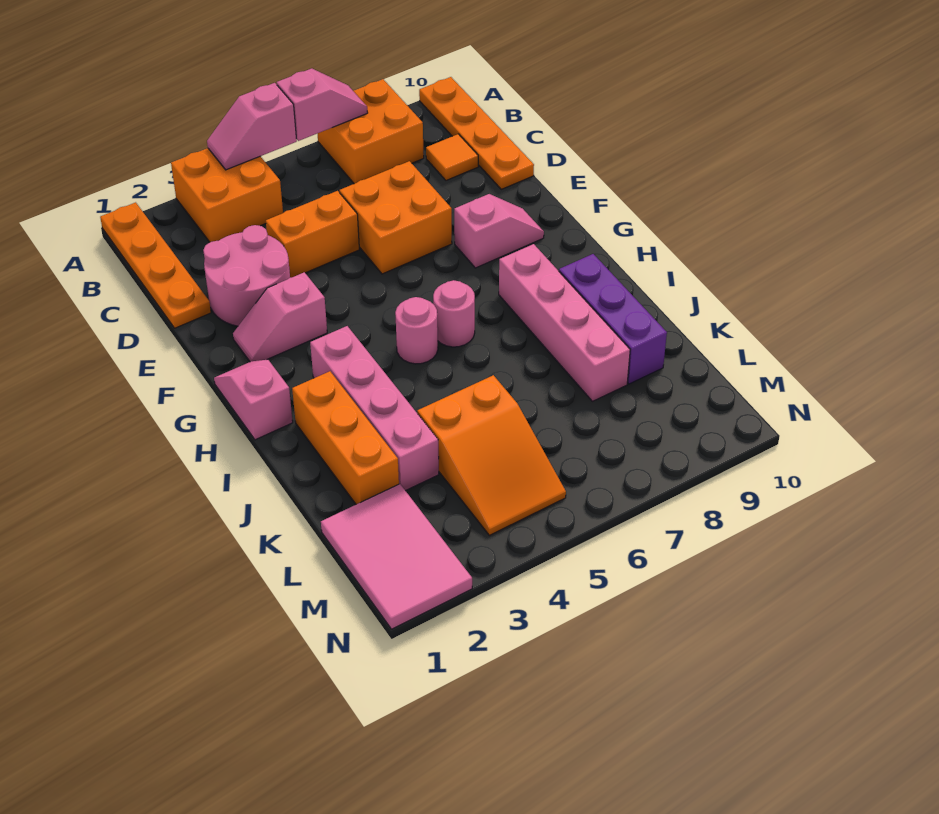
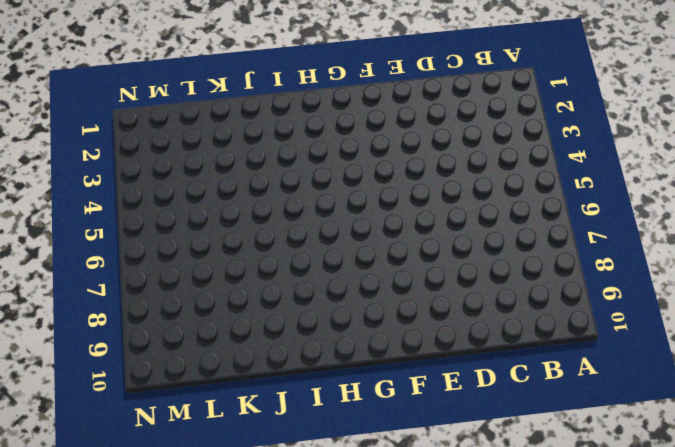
none -> orange 1x4 plate [100,202,211,328]
none -> orange 2x2 brick [171,148,283,242]
none -> orange 2x2 brick [318,79,424,184]

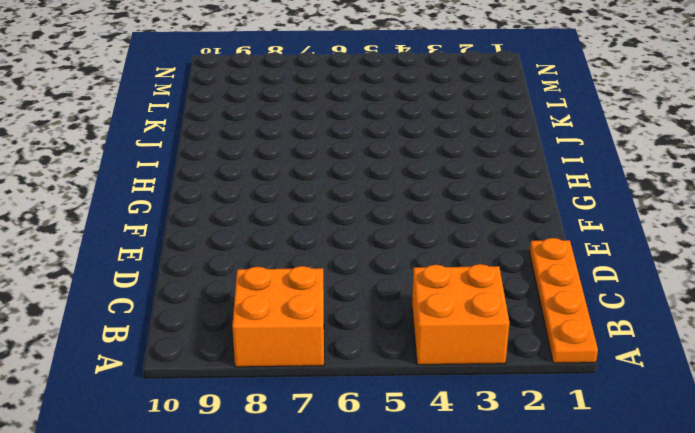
none -> orange 1x4 plate [419,77,534,189]
none -> orange 1x1 tile [426,134,478,180]
none -> pink 2x2 round brick [203,225,290,326]

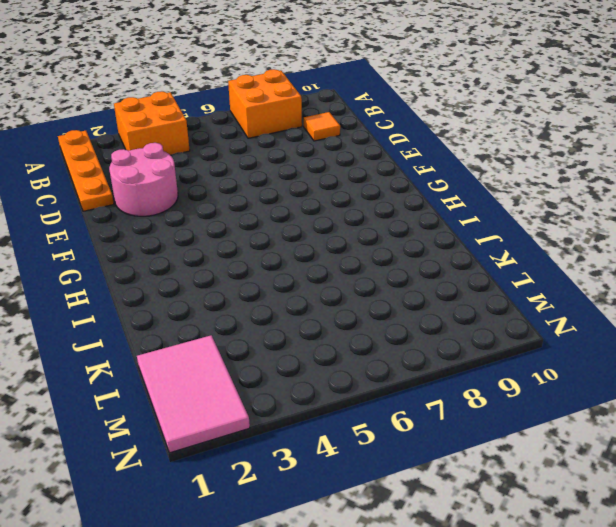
none -> orange 1x4 plate [419,77,534,189]
none -> orange 1x2 brick [266,191,359,278]
none -> orange 2x2 brick [340,161,452,274]

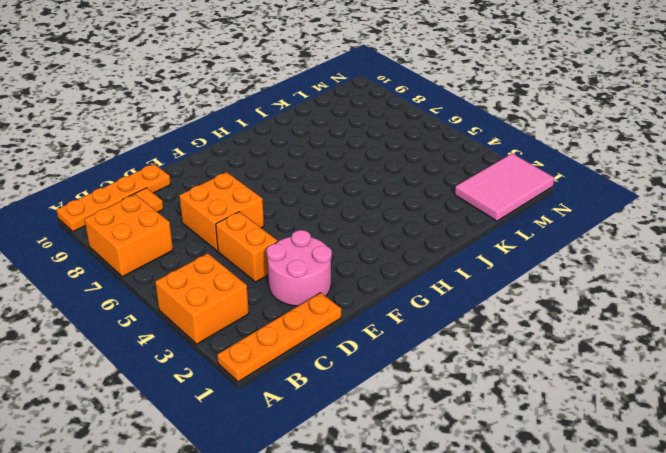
none -> pink 1x2 slope [233,272,327,362]
none -> pink 1x2 slope [454,194,544,268]
none -> pink 1x2 slope [214,360,293,440]

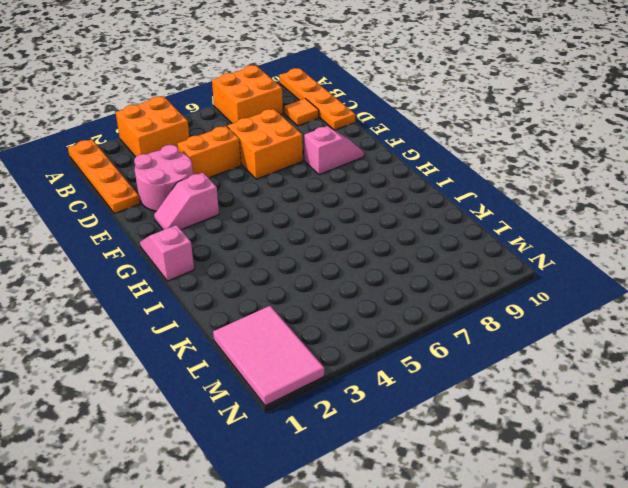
none -> pink 1x4 brick [310,326,439,491]
none -> pink 1x1 round brick [395,297,438,364]
none -> pink 1x1 round brick [433,280,475,347]

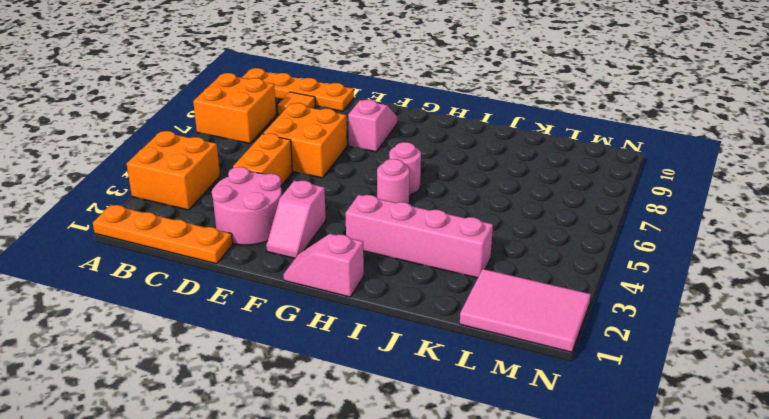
none -> pink 1x4 brick [499,244,630,401]
none -> orange 1x3 brick [292,371,399,504]
none -> purple 1x3 brick [559,254,667,384]

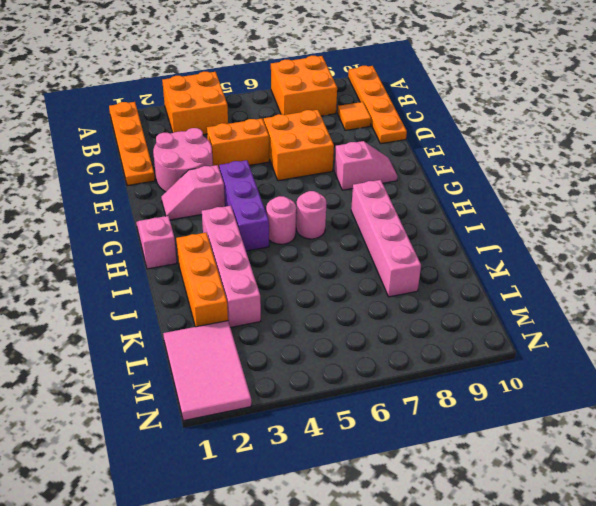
purple 1x3 brick [219,160,269,251] -> purple 1x3 brick moved to [559,254,667,384]
none -> orange 2x3 slope [417,375,566,535]
none -> pink 1x2 slope [207,83,297,170]
none -> pink 1x2 slope [277,68,368,141]

